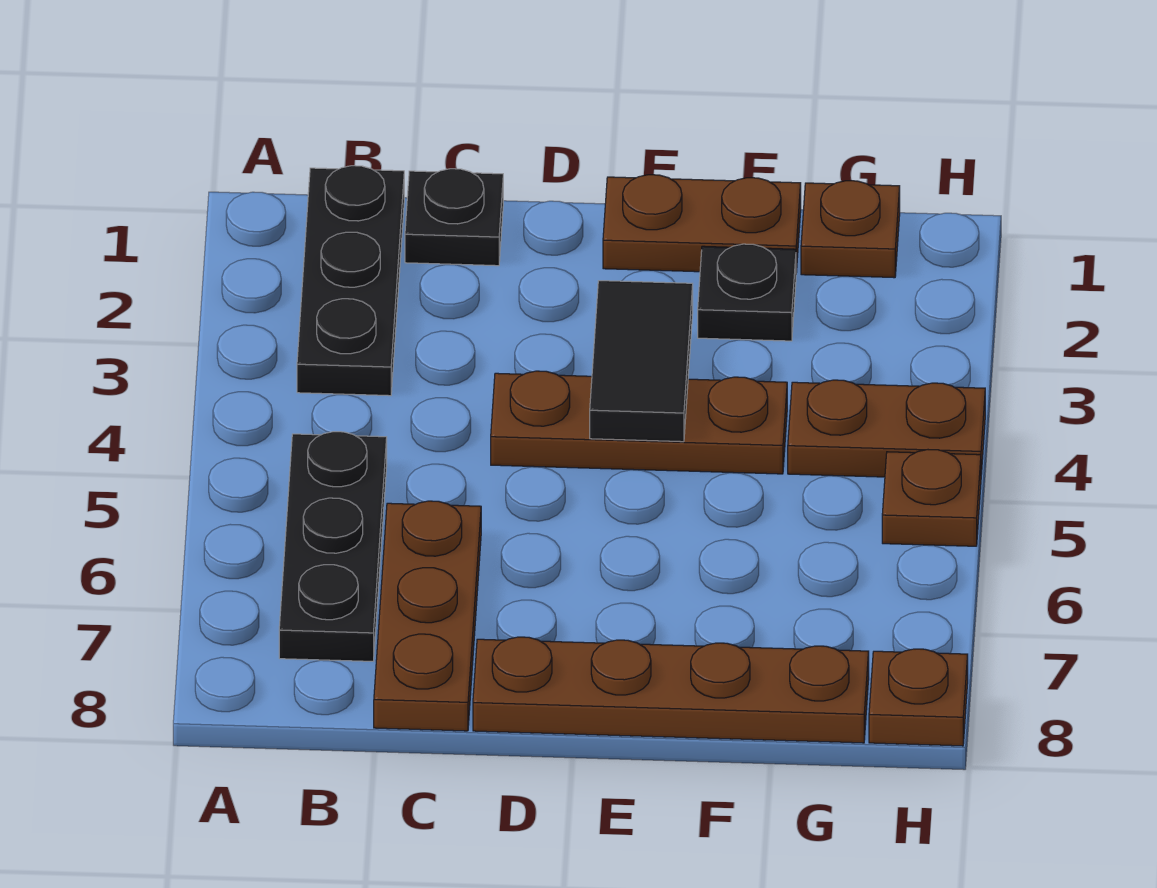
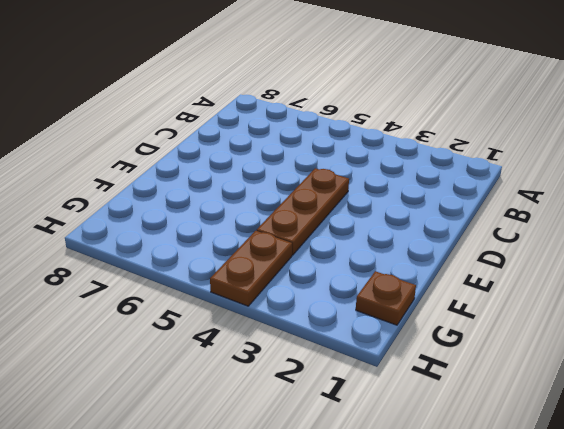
none -> black 1x3 plate [297,166,404,396]
none -> black 1x3 plate [279,432,387,661]
none -> black 1x1 plate [405,169,503,266]

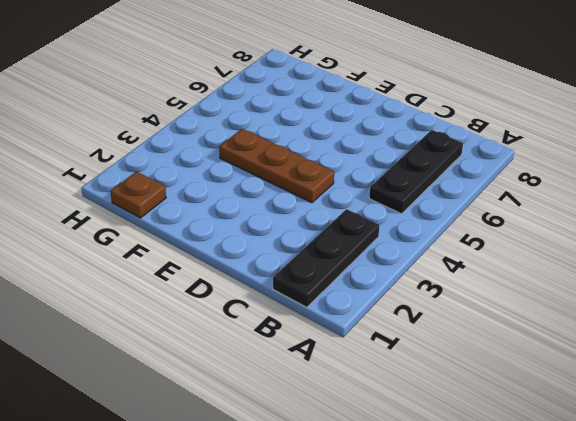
none -> black 1x1 plate [405,169,503,266]
none -> brown 1x3 plate [374,501,481,731]
none -> brown 1x4 plate [473,637,869,743]

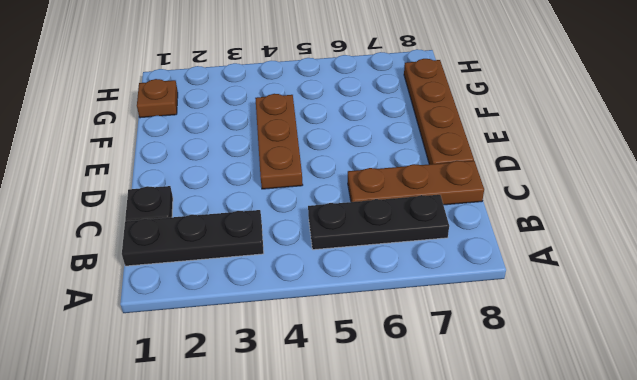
none -> brown 1x2 plate [603,175,801,272]
none -> black 1x1 plate [698,244,796,341]
none -> brown 1x2 plate [788,380,985,477]

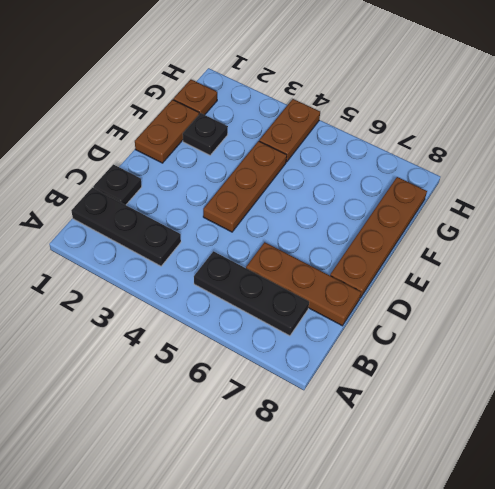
none -> brown 1x1 plate [882,450,981,546]
none -> brown 1x1 plate [869,649,968,746]
none -> black 1x2 tile [590,281,693,442]

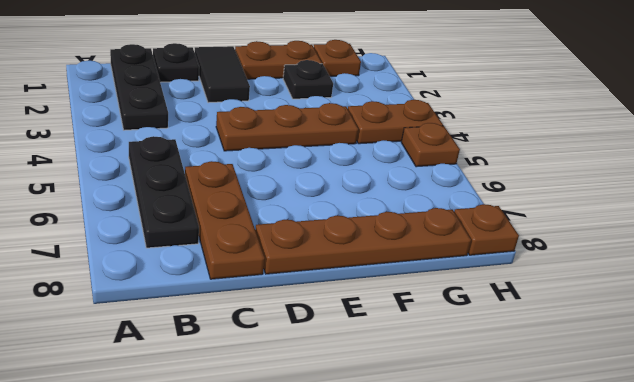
black 1x2 tile [195,46,250,103] -> black 1x2 tile moved to [590,281,693,442]

